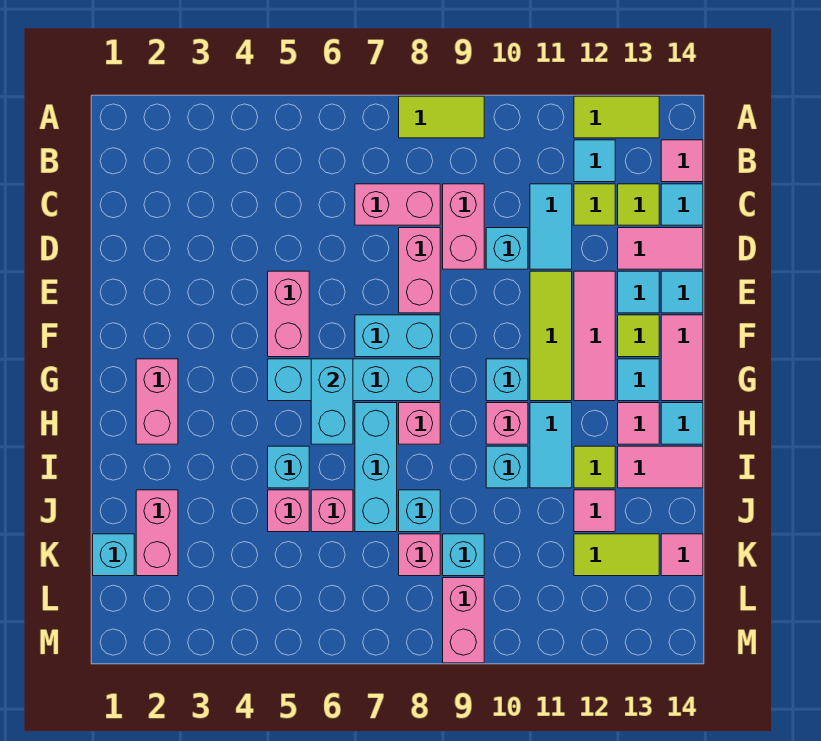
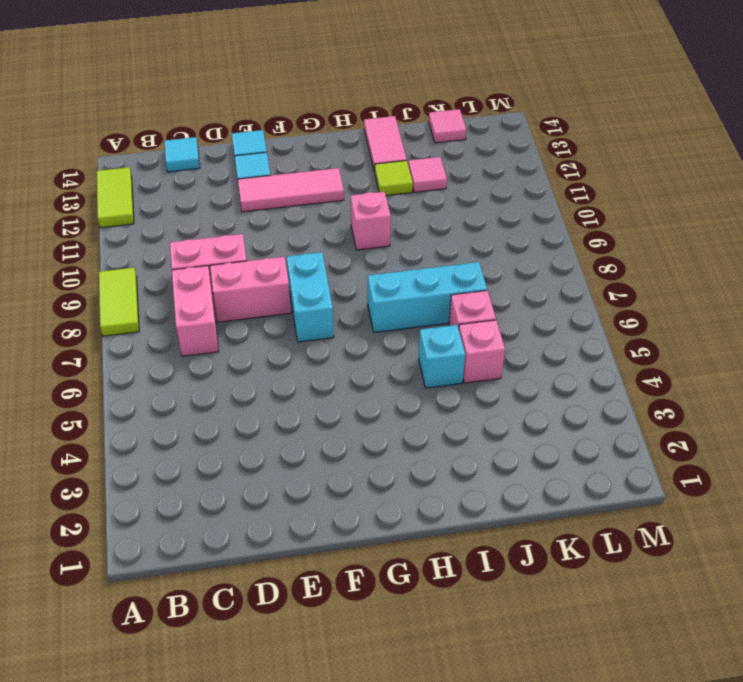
none -> cyan 1x1 tile [574,140,615,182]
none -> pink 1x1 tile [661,140,703,182]
none -> cyan 1x2 tile [530,184,572,269]
none -> lime 1x1 tile [574,184,615,225]

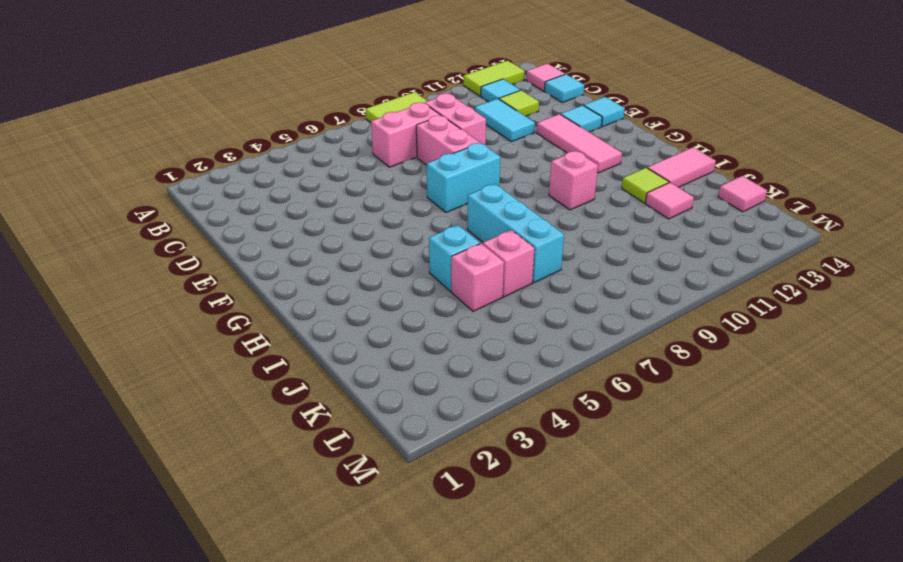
none -> lime 1x1 tile [618,184,659,225]
none -> cyan 1x1 brick [486,228,528,269]
none -> pink 1x2 tile [618,228,703,269]
none -> pink 1x2 brick [268,271,309,357]

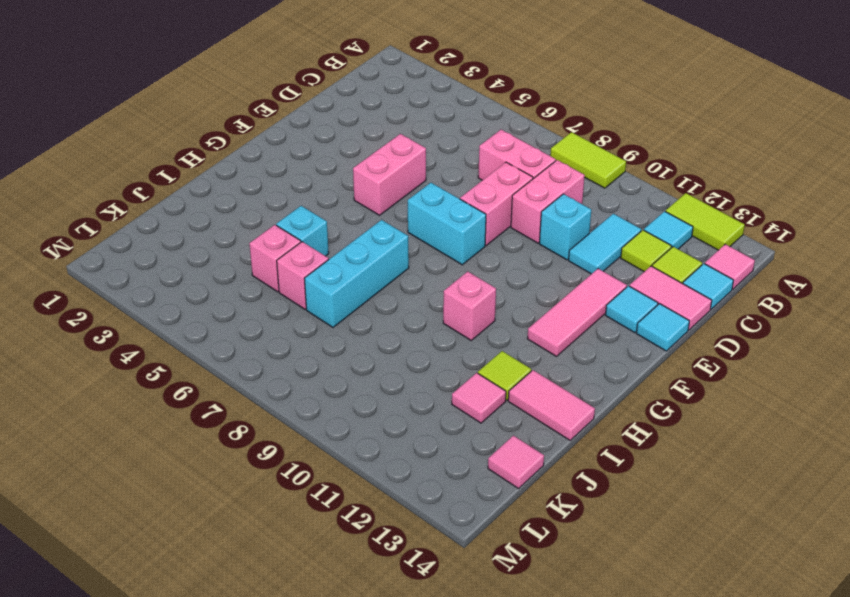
none -> lime 1x3 tile [530,271,572,401]
none -> lime 1x1 tile [618,315,659,357]
none -> pink 1x2 tile [661,315,703,401]
none -> pink 1x2 brick [136,359,178,444]

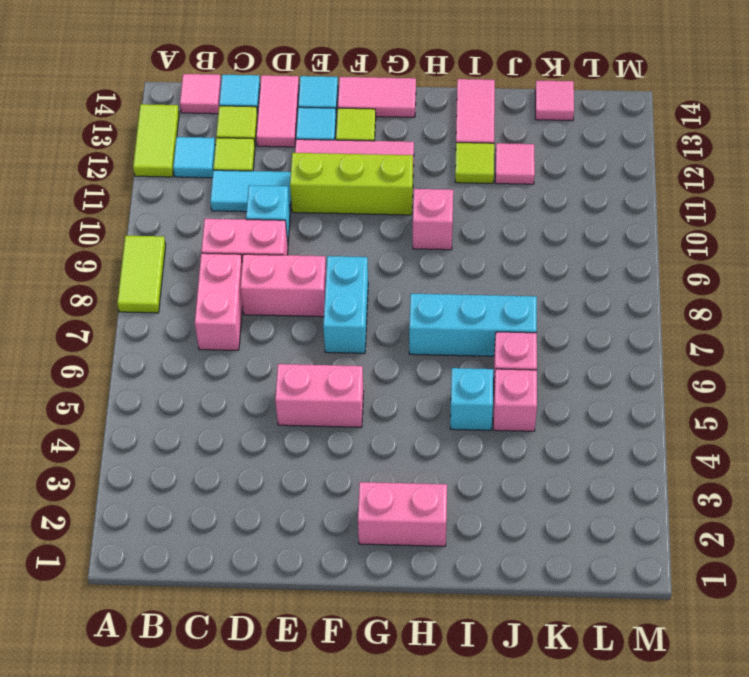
lime 1x3 brick [290,153,413,215] -> lime 1x3 tile [530,271,572,401]
none -> cyan 1x4 brick [268,359,440,401]
none -> cyan 1x1 brick [486,359,528,401]
none -> cyan 1x1 tile [618,359,659,401]
none -> pink 1x1 brick [399,403,440,444]

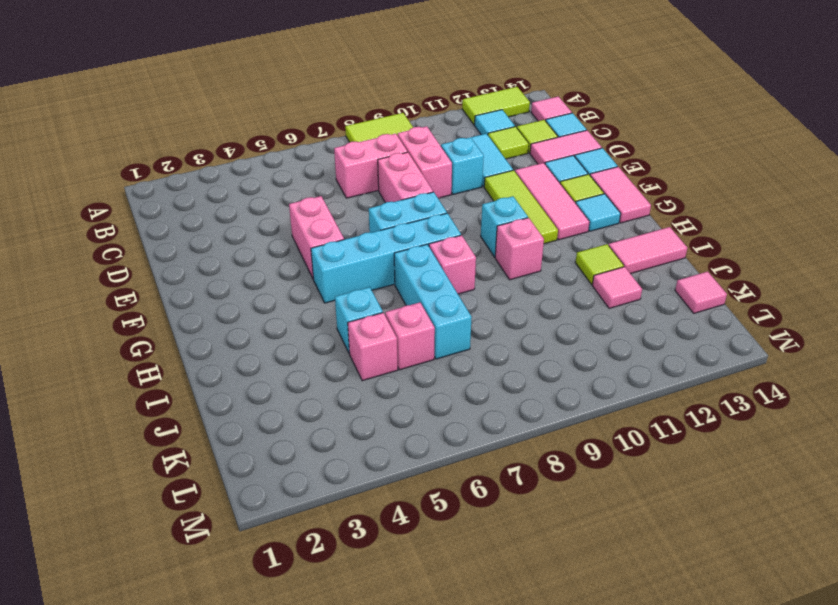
none -> pink 1x2 brick [136,359,178,444]
none -> cyan 1x2 tile [530,403,572,488]
none -> pink 1x1 tile [618,403,659,444]
none -> cyan 1x1 tile [661,403,703,444]

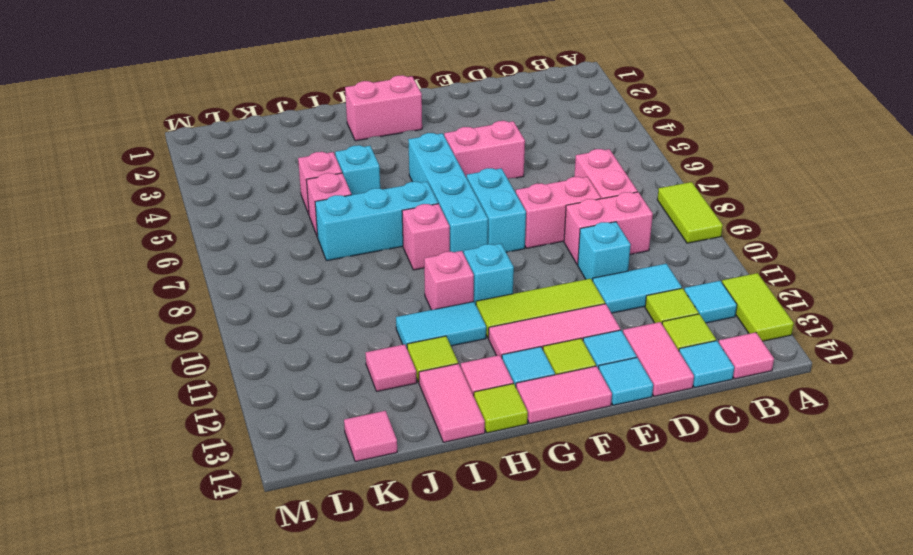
lime 1x1 tile [474,384,528,433] -> cyan 1x1 tile [661,403,703,444]
none -> cyan 1x1 brick [486,446,528,488]
none -> pink 1x2 brick [136,490,178,576]
none -> cyan 1x1 brick [399,490,440,532]
none -> cyan 1x1 brick [93,534,134,576]

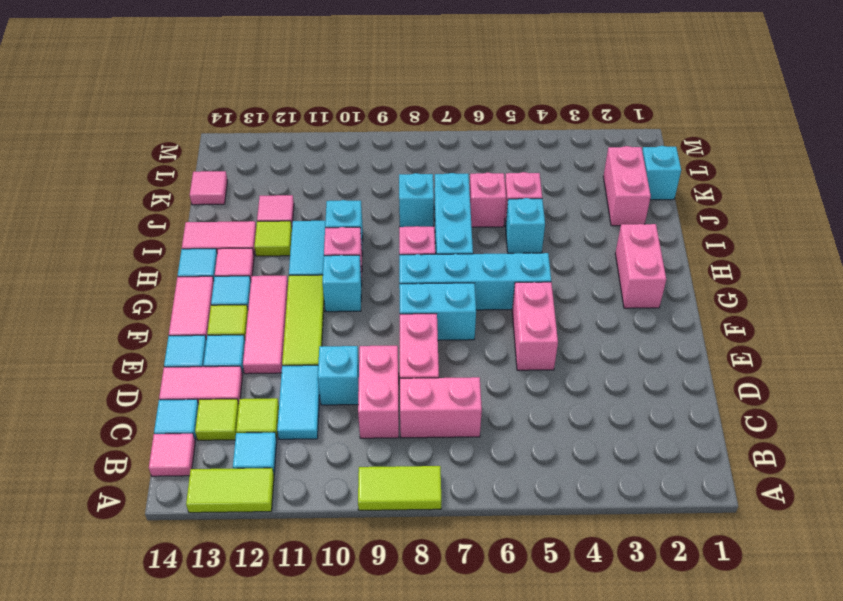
none -> pink 1x1 brick [399,534,440,576]
none -> cyan 1x1 brick [443,534,484,576]
none -> lime 1x2 tile [574,534,659,576]
none -> pink 1x2 brick [443,578,484,663]

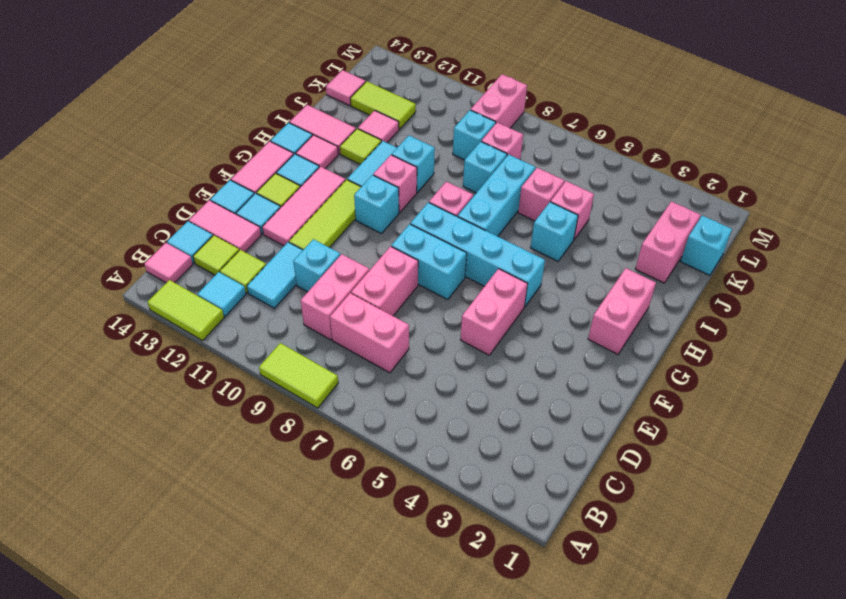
none -> cyan 1x2 brick [311,359,353,444]

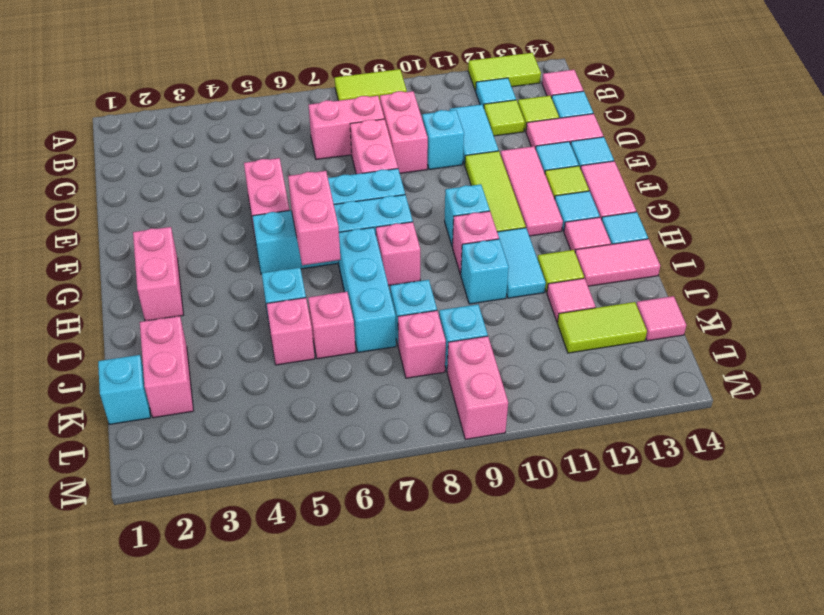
pink 1x2 brick [288,171,341,265] -> cyan 1x2 brick [311,359,353,444]

